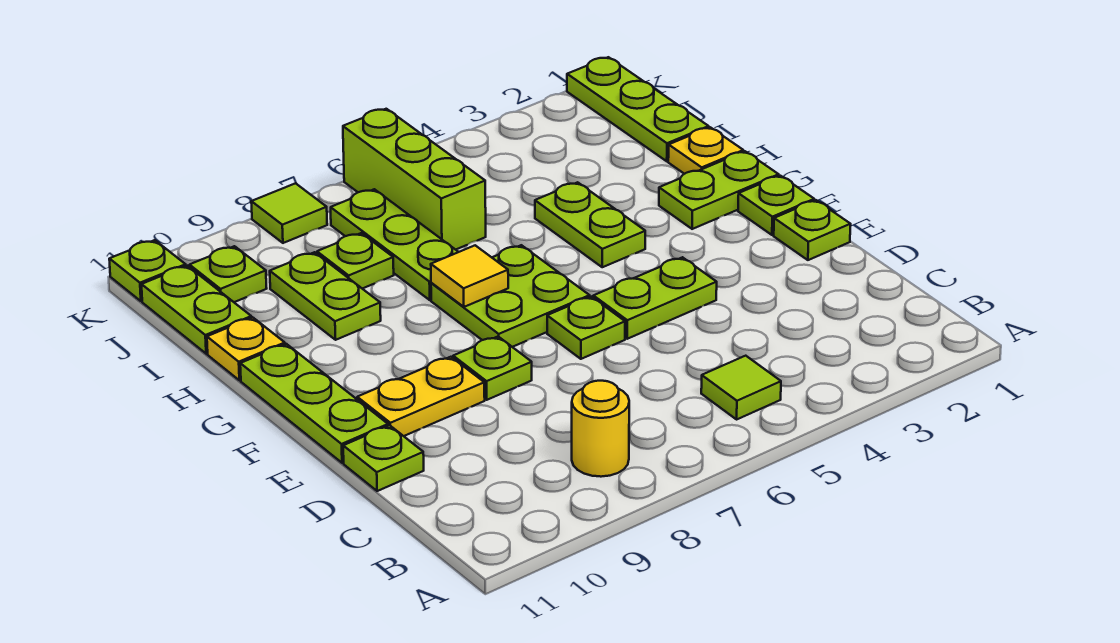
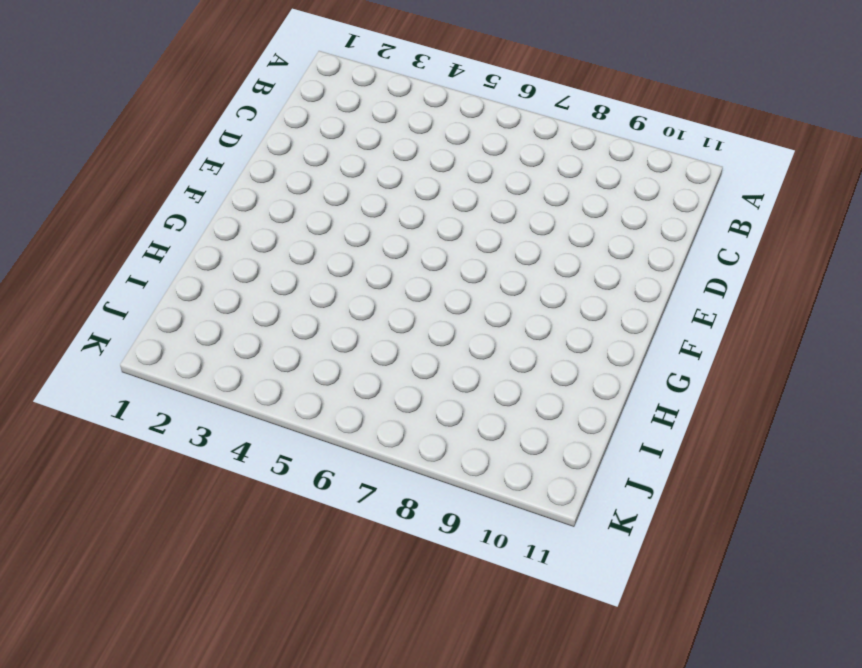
none -> lime 1x1 tile [701,356,781,419]
none -> yellow 1x1 round brick [572,381,629,477]
none -> lime 1x1 plate [343,425,424,491]

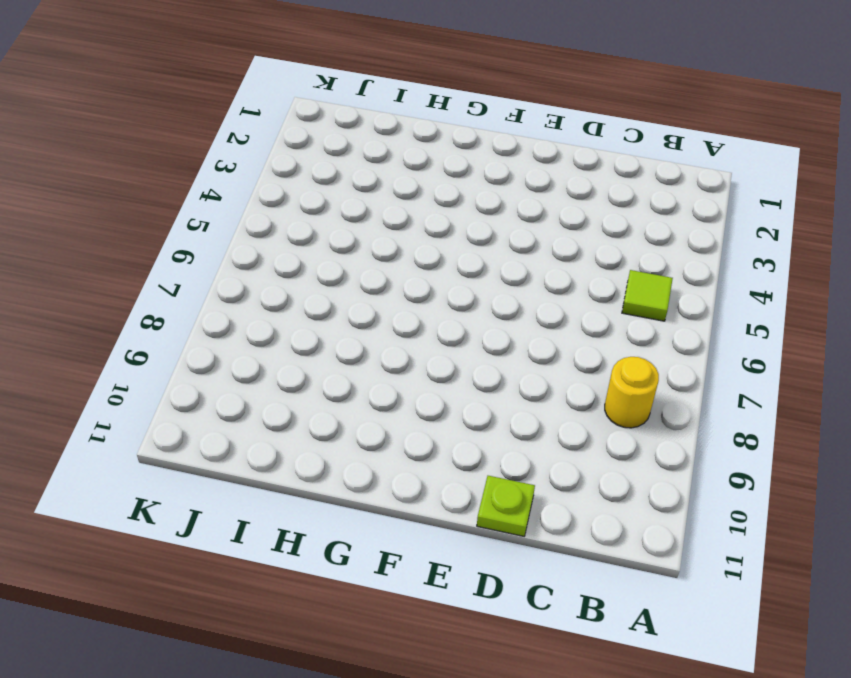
none -> lime 1x1 plate [774,200,851,260]
none -> lime 1x2 plate [593,257,717,339]
none -> lime 1x1 plate [547,297,625,359]

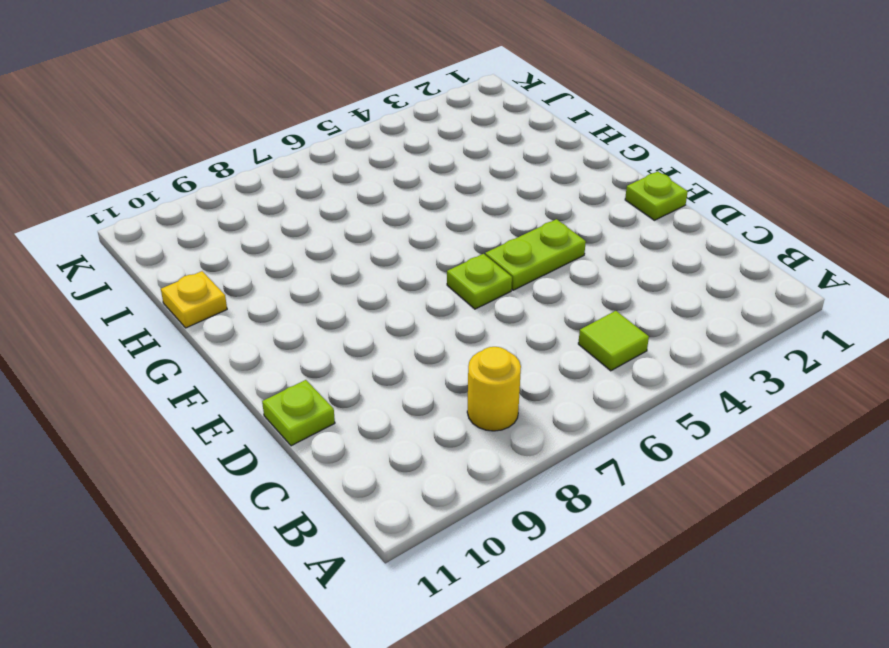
none -> lime 1x1 plate [453,337,532,400]
none -> yellow 1x2 plate [357,357,485,436]
none -> lime 1x3 plate [240,344,388,463]

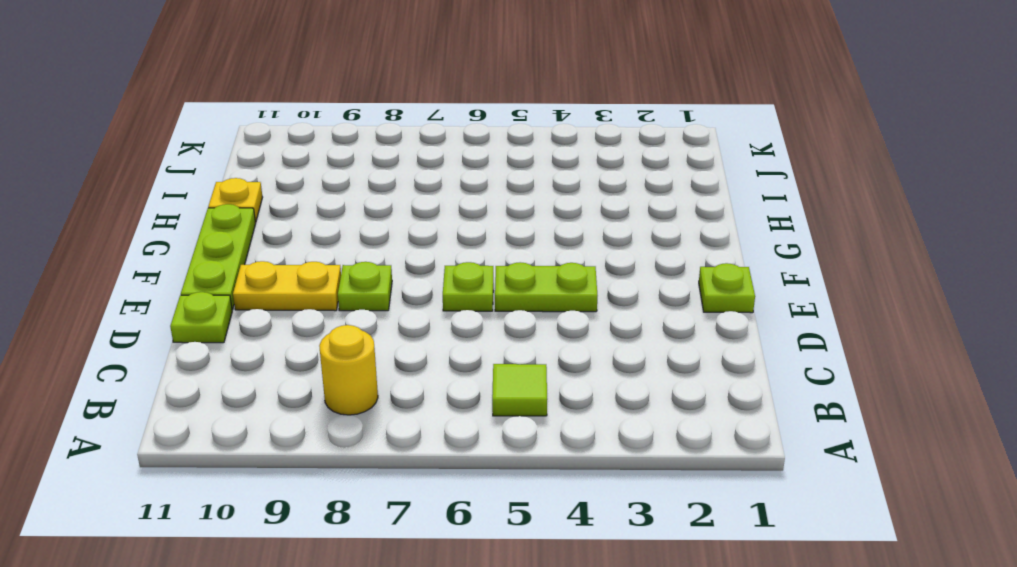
none -> lime 1x1 plate [738,176,814,235]
none -> lime 2x2 plate [431,245,590,347]
none -> lime 1x2 plate [659,151,779,229]

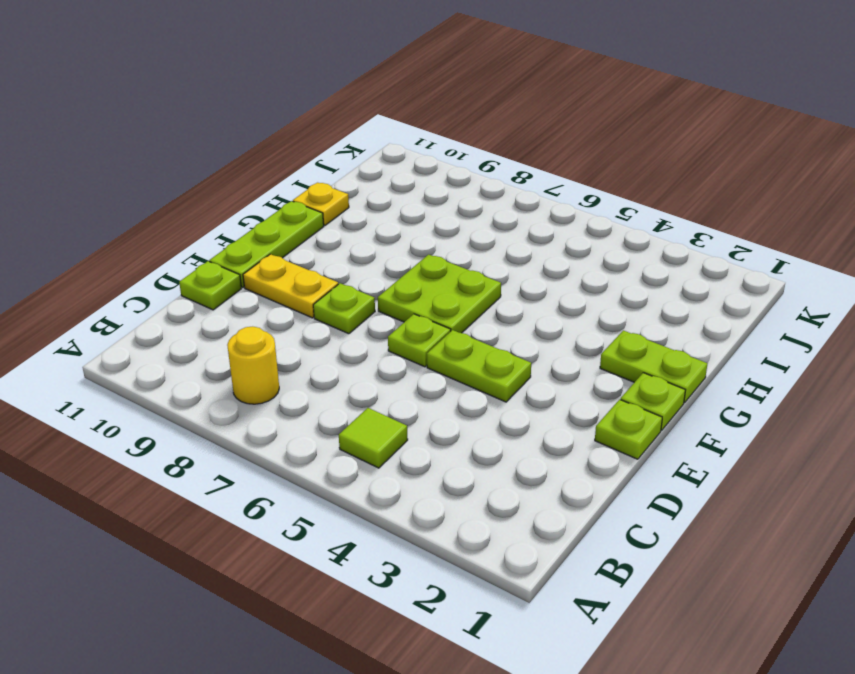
none -> lime 1x2 plate [535,182,645,267]
none -> yellow 1x1 plate [668,127,743,174]
none -> lime 1x3 plate [331,189,458,300]

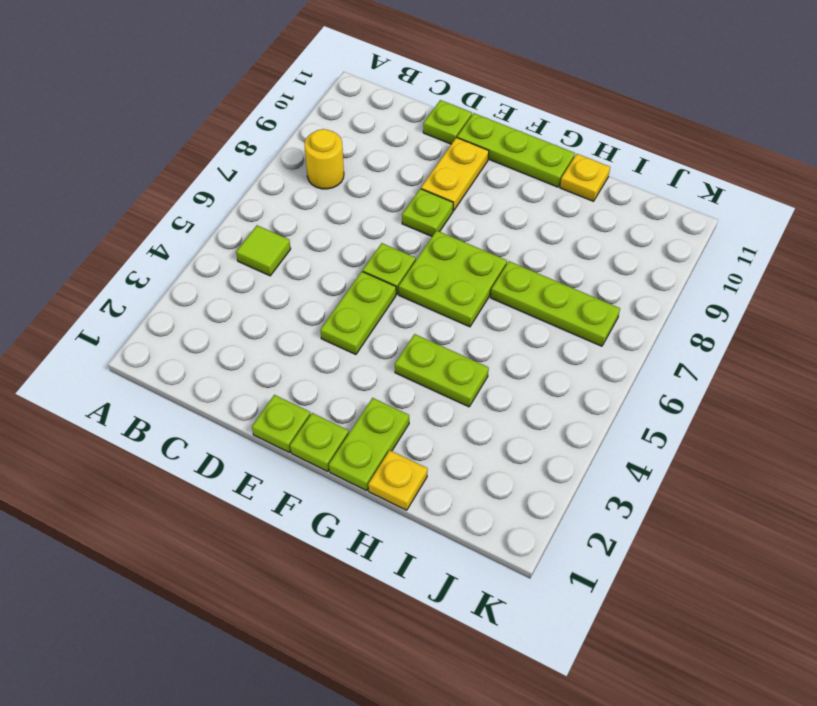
none -> lime 1x2 plate [270,252,381,340]
none -> lime 1x3 plate [567,57,709,161]
none -> lime 1x3 brick [343,109,486,250]

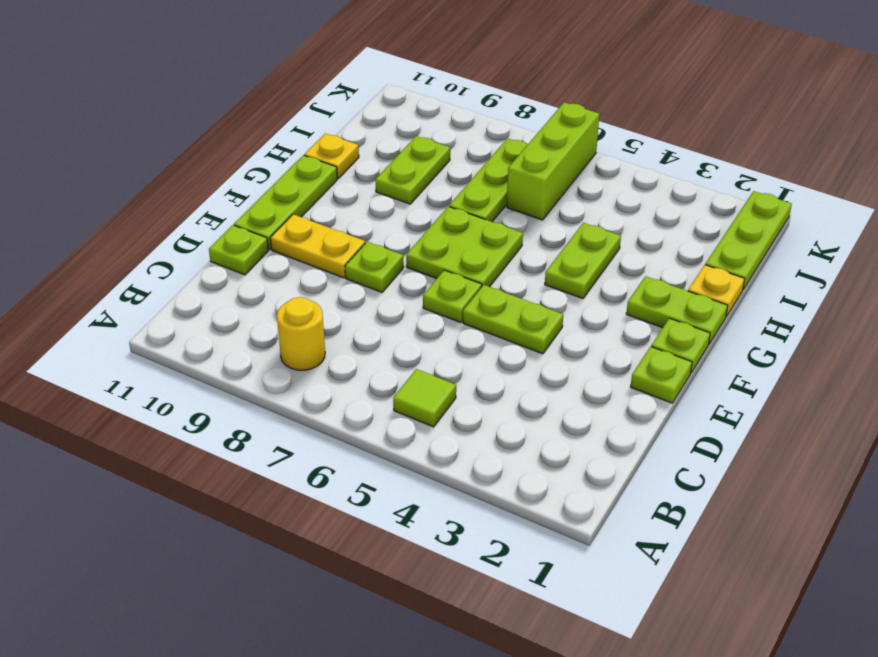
none -> lime 1x1 plate [317,233,394,289]
none -> lime 1x2 plate [142,266,251,354]
none -> lime 1x1 plate [189,246,267,302]

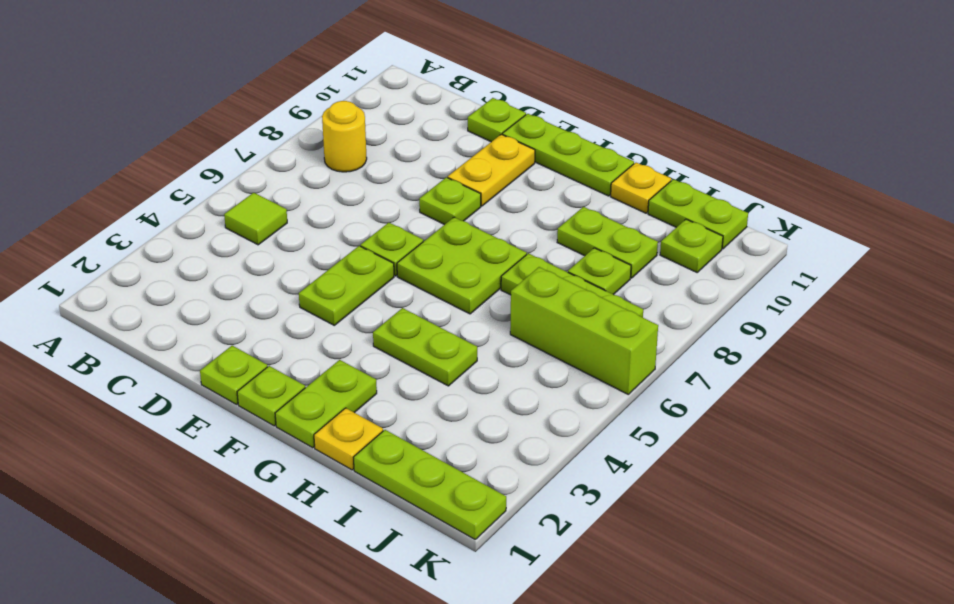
none -> lime 1x1 tile [251,183,327,243]
none -> lime 1x1 plate [109,240,186,301]
none -> yellow 1x1 tile [431,245,508,307]

